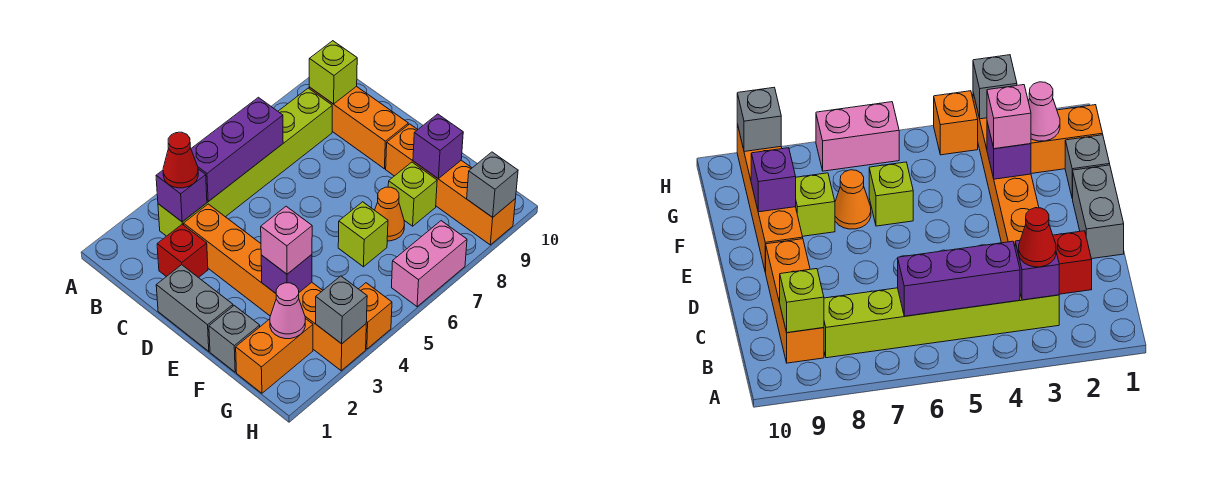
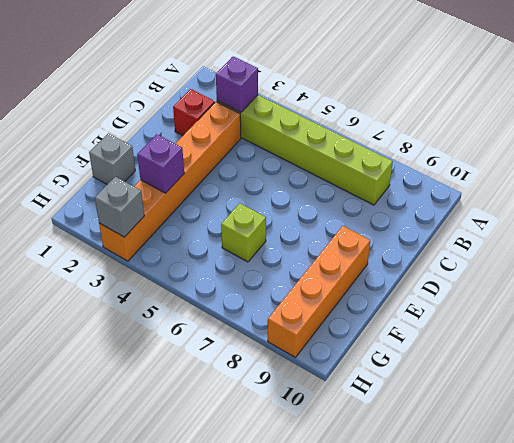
none -> orange 1x3 brick [309,86,408,169]
none -> grey 1x2 brick [156,265,233,351]
none -> orange 1x1 cone [375,187,404,241]

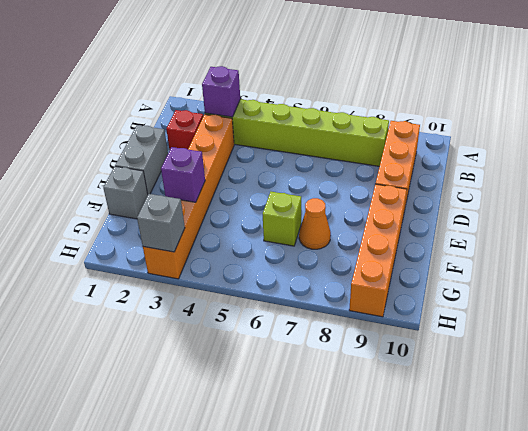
none -> lime 1x1 brick [388,162,437,226]
none -> orange 1x2 brick [236,318,313,393]
none -> orange 1x1 brick [359,283,392,349]

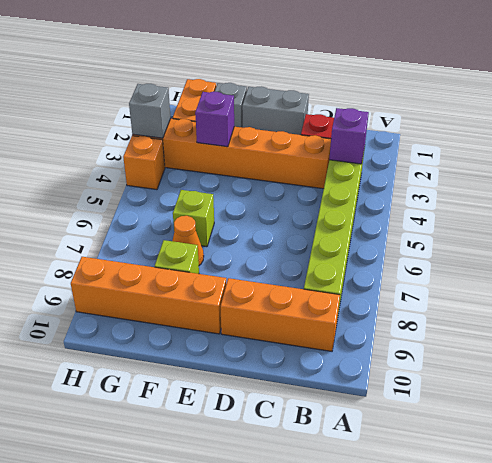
none -> pink 1x2 brick [392,221,467,307]
none -> purple 1x3 brick [191,97,283,201]
none -> lime 1x1 brick [309,41,357,104]

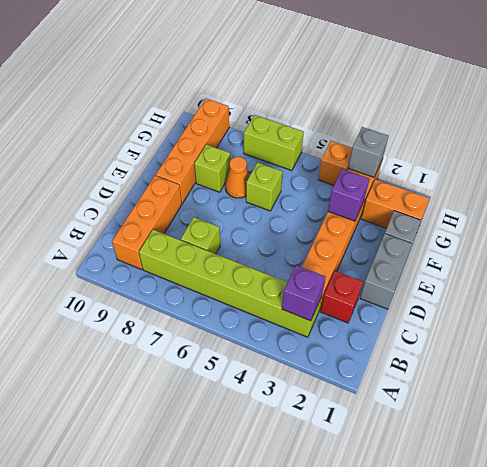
lime 1x1 brick [181,217,220,254] -> lime 1x1 brick moved to [309,41,357,104]
lime 1x2 brick [244,115,304,171] -> pink 1x2 brick [392,221,467,307]
none -> purple 1x3 brick [191,97,283,201]
none -> purple 1x1 brick [413,114,463,179]
none -> pink 1x1 cone [270,283,305,339]

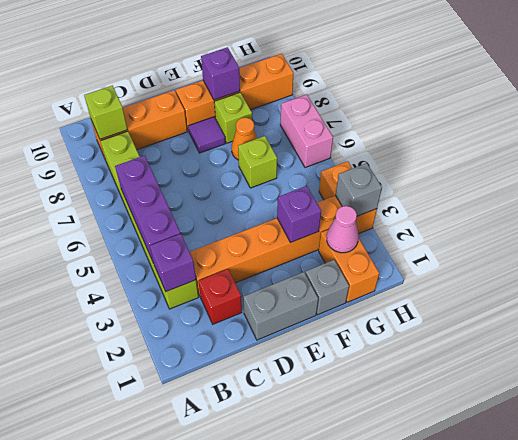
purple 1x1 tile [188,117,225,153] -> none
none -> grey 1x1 brick [467,152,518,217]
none -> red 1x1 cone [163,132,198,188]
none -> pink 1x1 brick [261,206,312,274]

